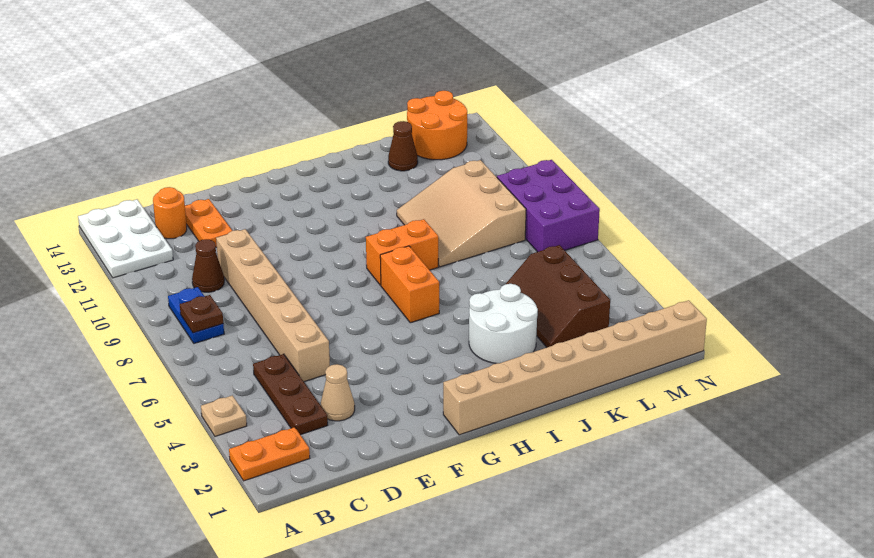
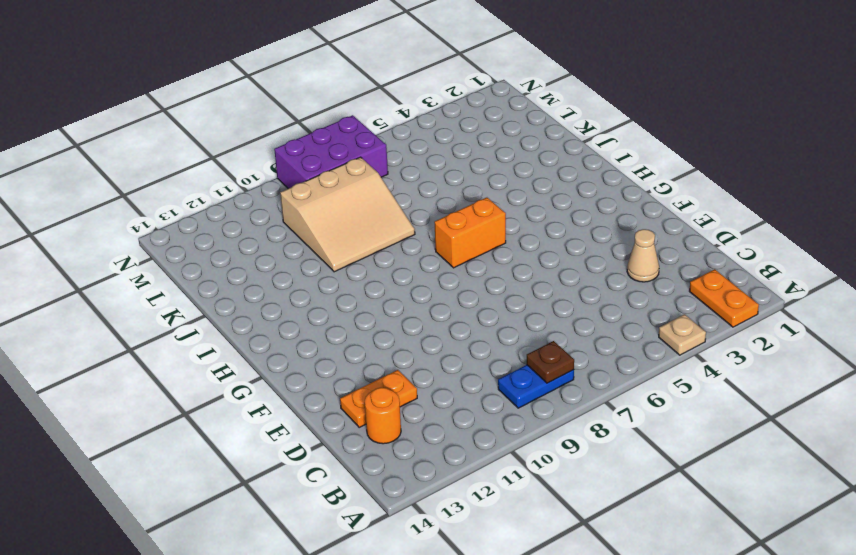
none -> white 2x3 plate [78,199,173,278]
none -> brown 1x3 plate [253,354,328,435]
none -> brown 1x1 cone [192,239,224,292]

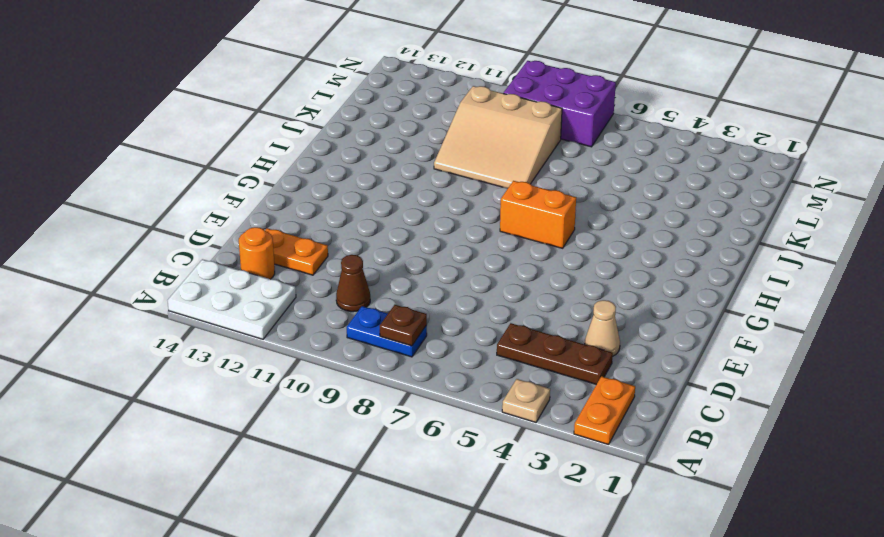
none -> tan 1x6 brick [216,229,330,382]
none -> tan 1x8 brick [443,300,707,435]
none -> orange 1x2 brick [366,219,438,285]

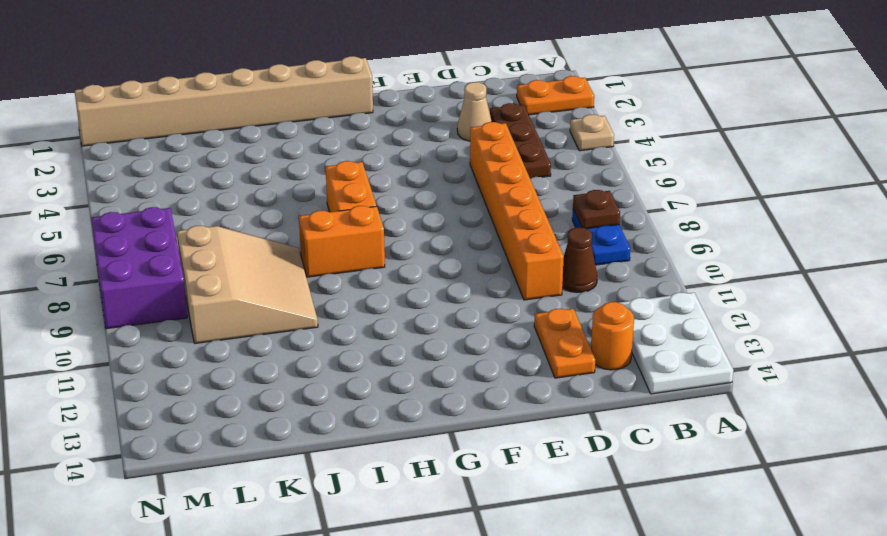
orange 1x6 brick [470,122,564,300] -> tan 1x6 brick [216,229,330,382]
none -> white 2x2 round brick [469,284,538,364]
none -> brown 2x3 slope [506,245,610,347]
none -> brown 1x1 cone [388,121,418,171]

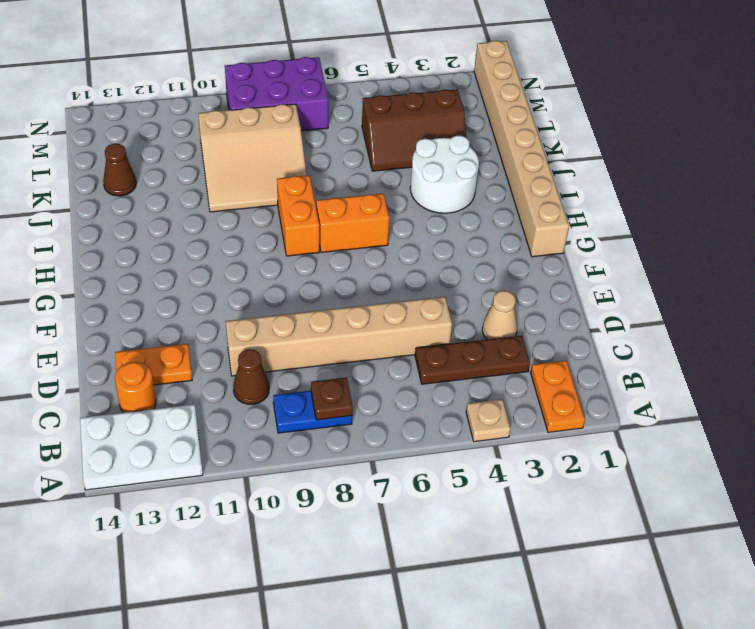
none -> orange 2x2 round brick [407,91,467,160]

